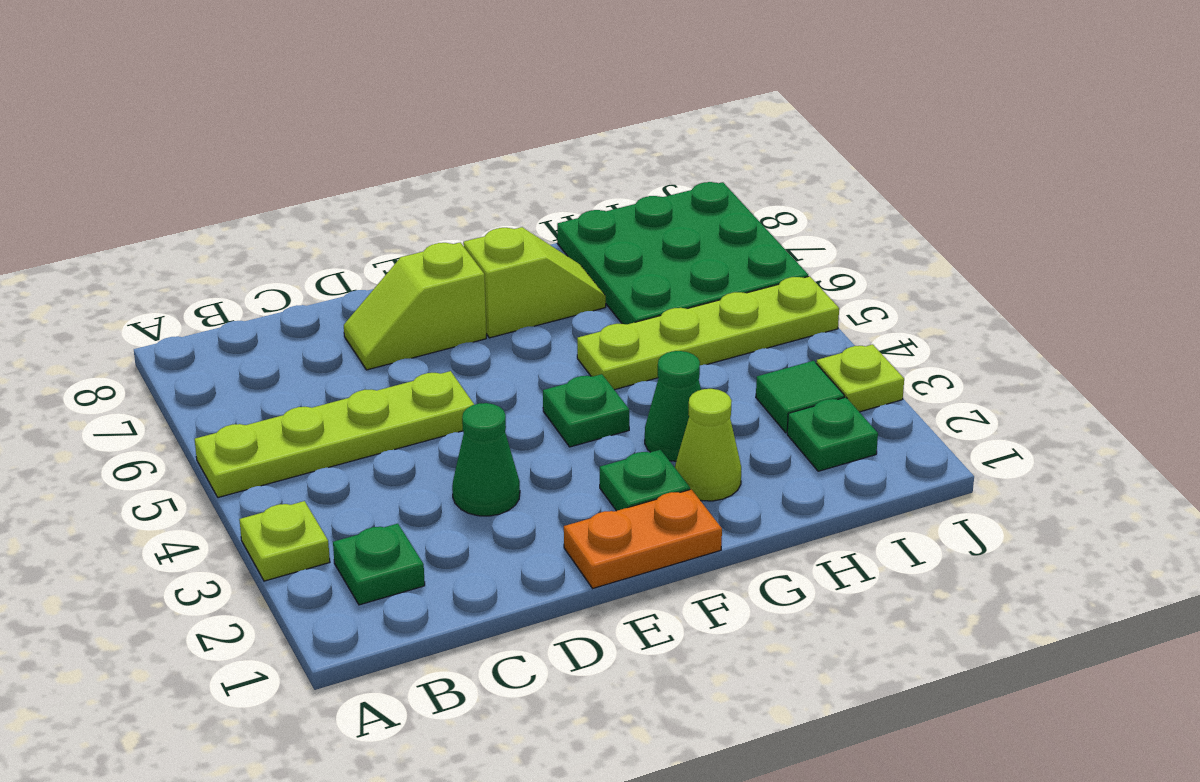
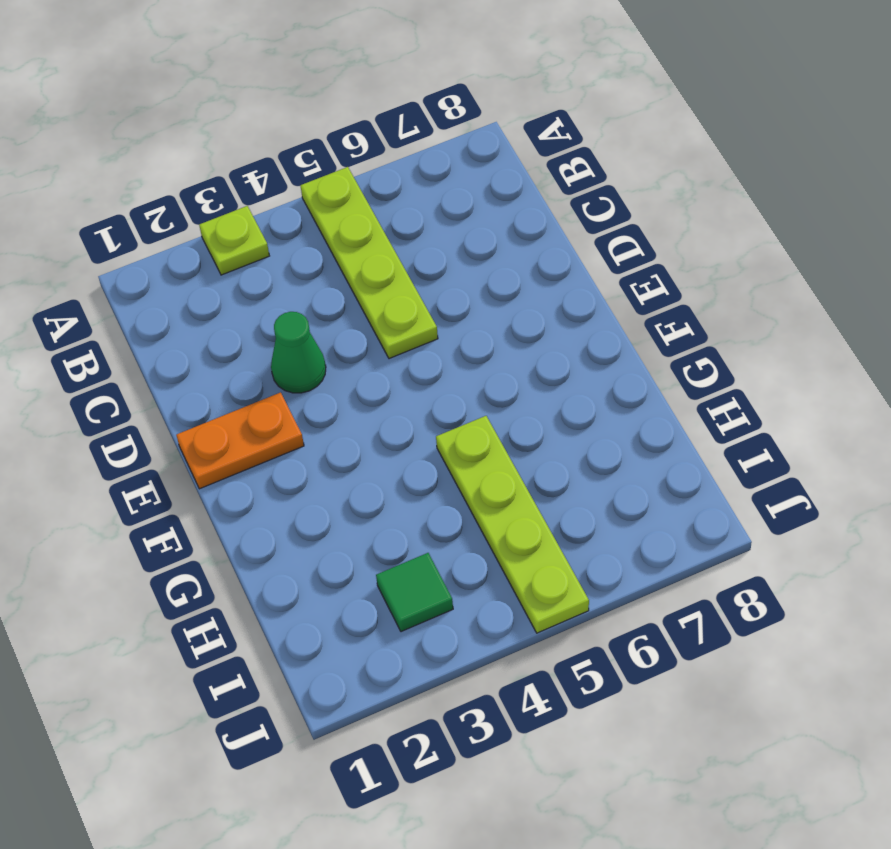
orange 1x2 plate [176,392,304,489] -> orange 1x2 plate turned to [564,489,722,588]
none -> green 1x1 plate [333,524,425,605]
none -> lime 1x2 slope [344,242,486,370]
none -> green 1x1 plate [600,450,690,511]

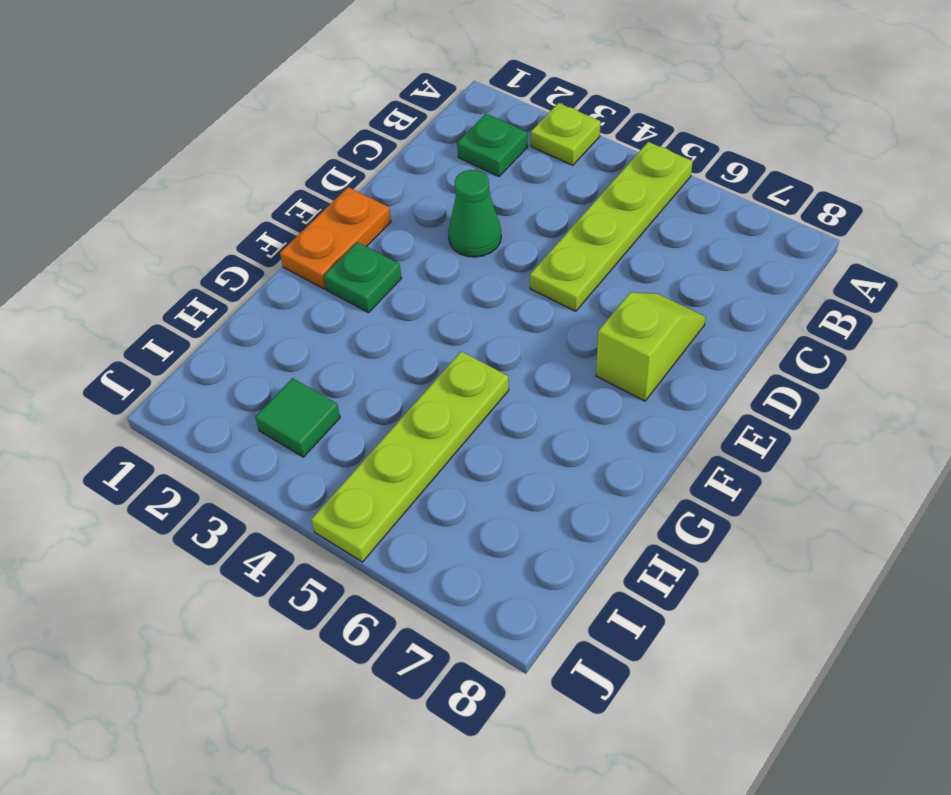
none -> green 1x1 plate [543,374,629,447]
none -> lime 1x2 slope [463,227,606,338]
none -> lime 1x1 cone [675,389,741,501]

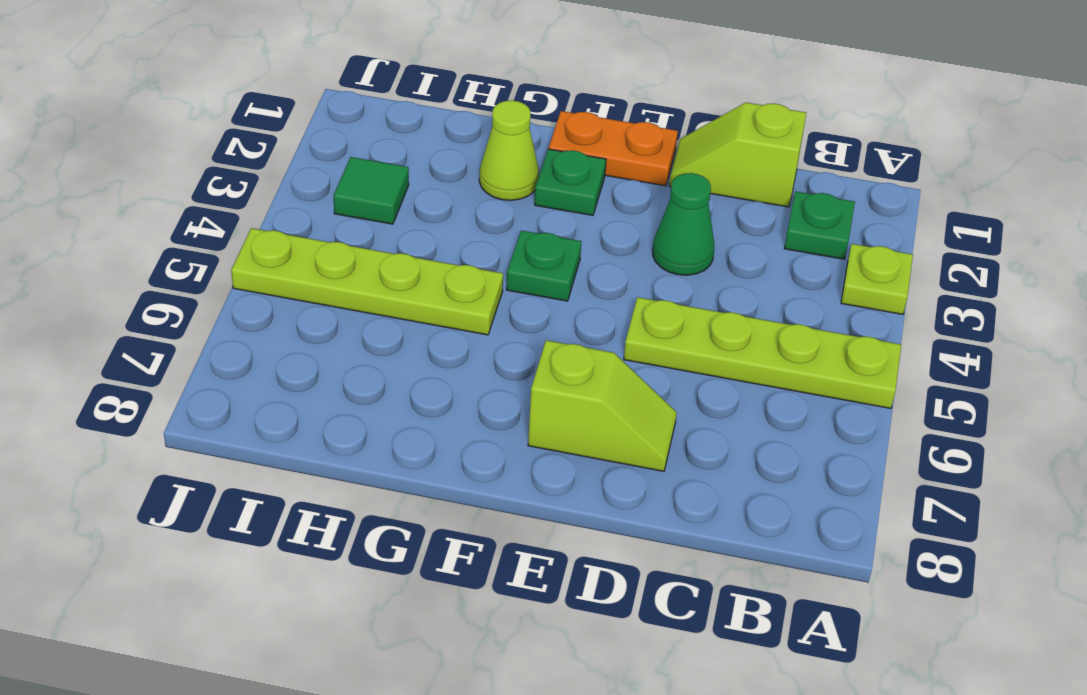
lime 1x2 slope [669,103,806,207] -> lime 1x2 slope moved to [463,227,606,338]
none -> green 1x1 cone [645,351,701,461]
none -> green 3x3 plate [557,182,808,324]
none -> green 1x1 plate [787,397,878,471]

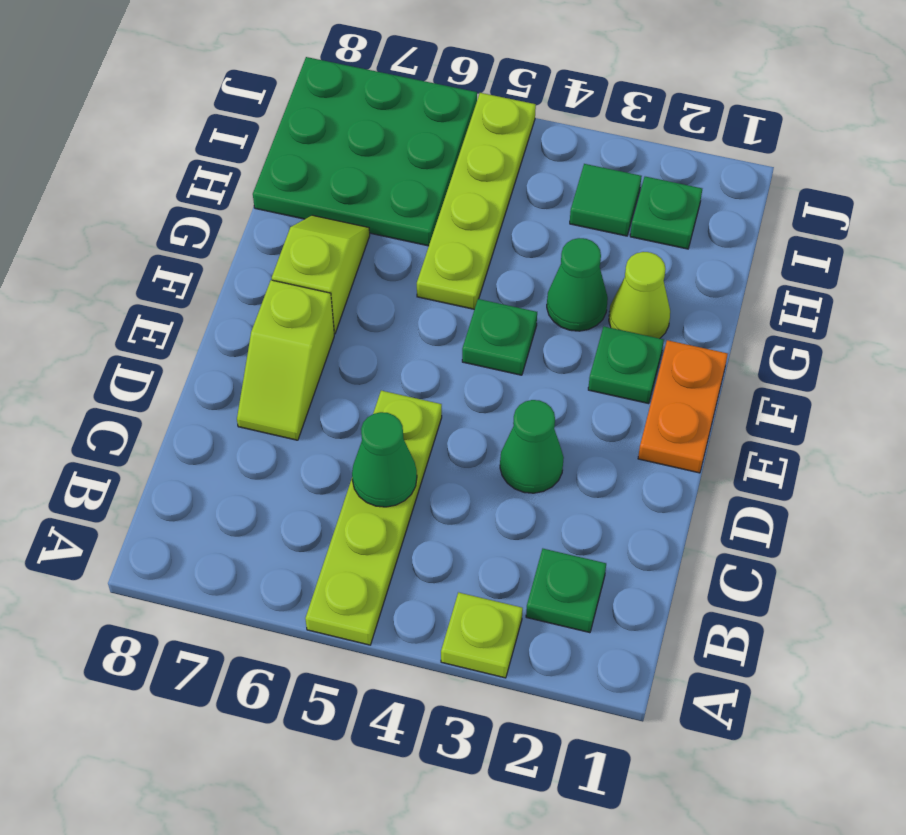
green 1x1 cone [352,412,417,507] -> none
none -> lime 1x1 plate [816,344,904,412]

